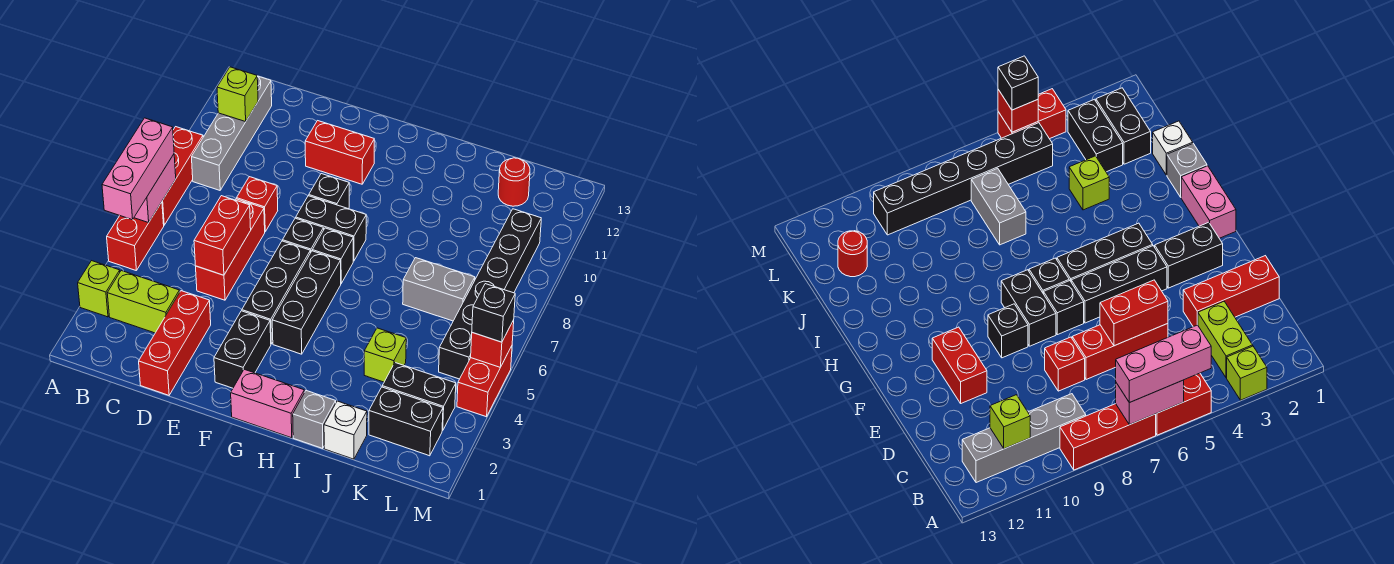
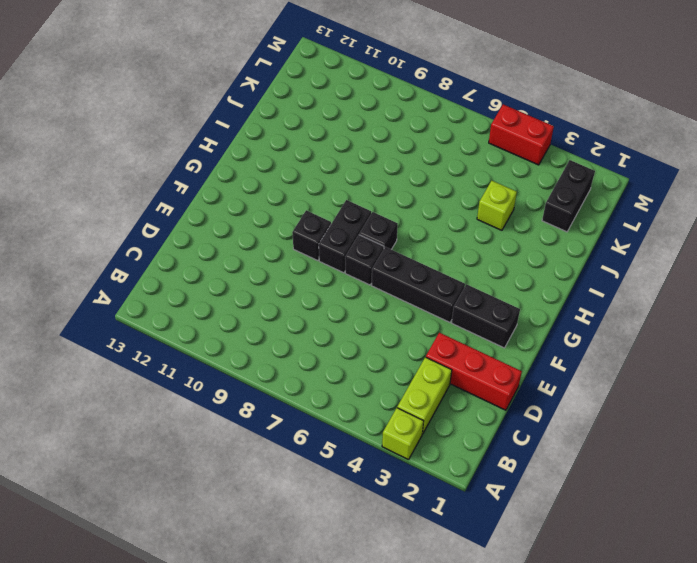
none -> red 1x2 brick [107,202,164,271]
none -> red 1x3 brick [162,127,203,225]
none -> grey 1x4 brick [192,76,272,190]
none -> red 1x3 brick [196,199,265,300]

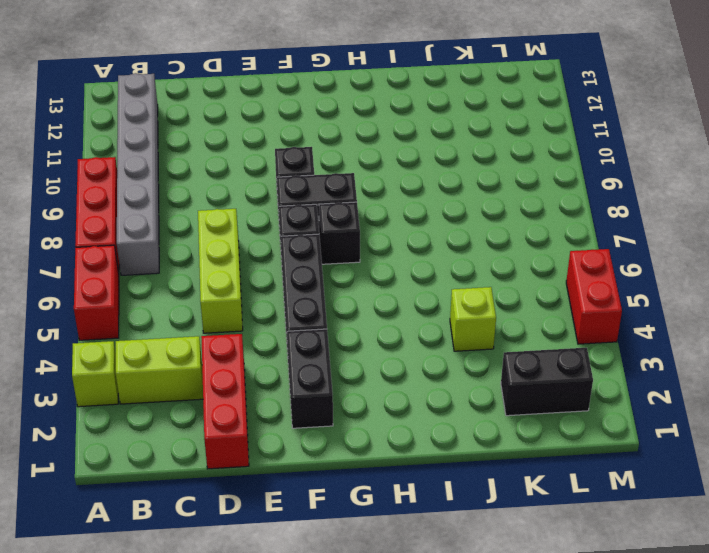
grey 1x6 brick [117,73,159,275] -> grey 1x4 brick [192,76,272,190]
lime 1x3 brick [198,209,243,333] -> red 1x3 brick [196,199,265,300]
none -> red 1x1 brick [237,177,278,232]
none -> red 1x2 brick [305,121,374,184]
none -> pink 1x2 brick [231,369,304,438]
none -> black 1x3 brick [272,251,341,354]

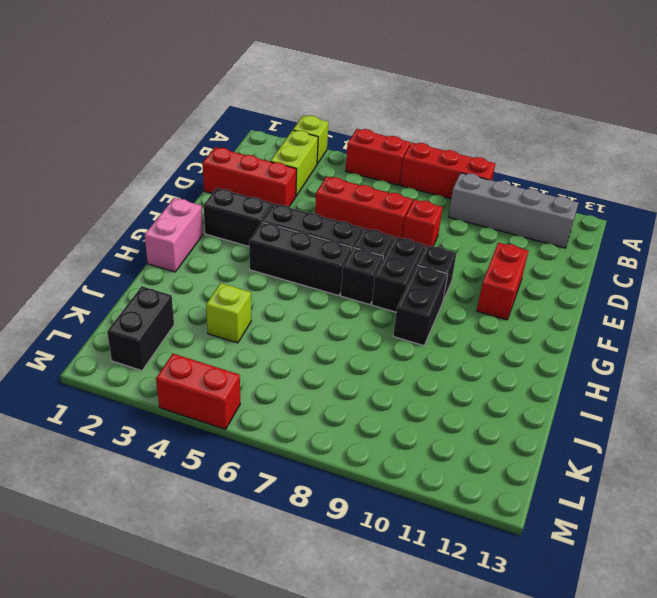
black 1x2 brick [393,265,448,346] -> black 1x2 brick moved to [382,363,456,431]
none -> grey 1x1 brick [293,390,336,448]
none -> white 1x1 brick [324,401,367,459]
none -> grey 1x2 brick [403,258,475,321]
none -> red 1x1 round brick [498,158,530,206]

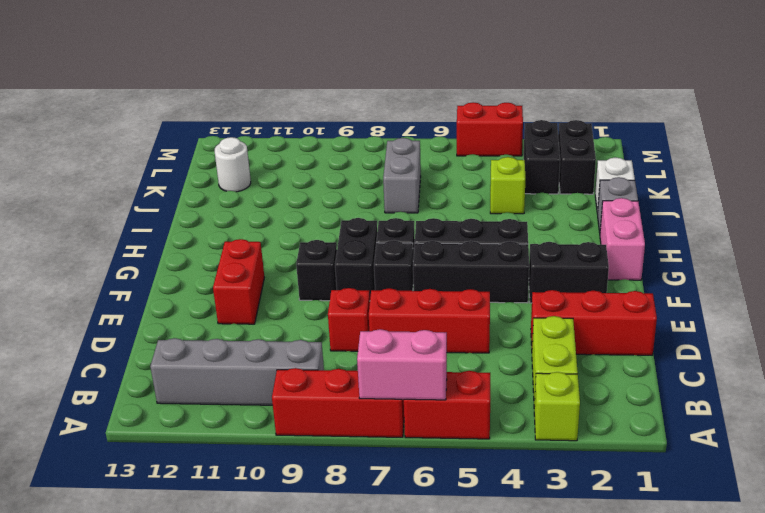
white 1x1 round brick [215,137,251,192] -> red 1x1 round brick [498,158,530,206]
none -> black 1x6 brick [439,209,541,379]
none -> lime 1x1 brick [217,67,258,122]
none -> red 1x2 brick [194,196,251,275]
none -> red 1x1 brick [471,320,514,367]

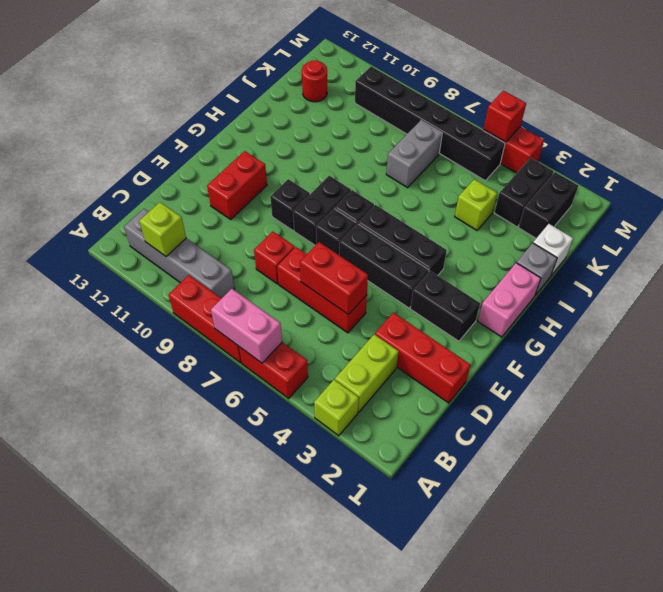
none -> pink 1x3 brick [102,118,174,220]
none -> black 1x1 brick [472,284,515,342]

